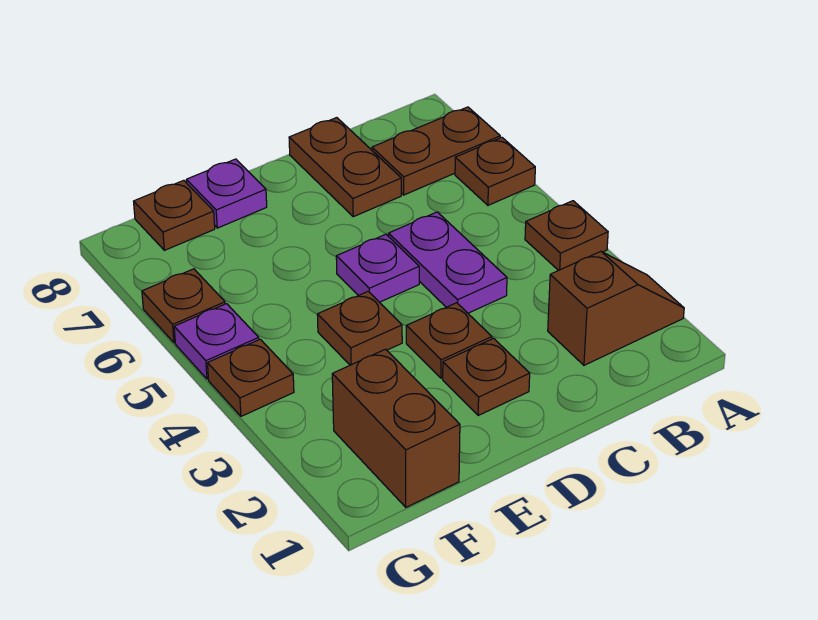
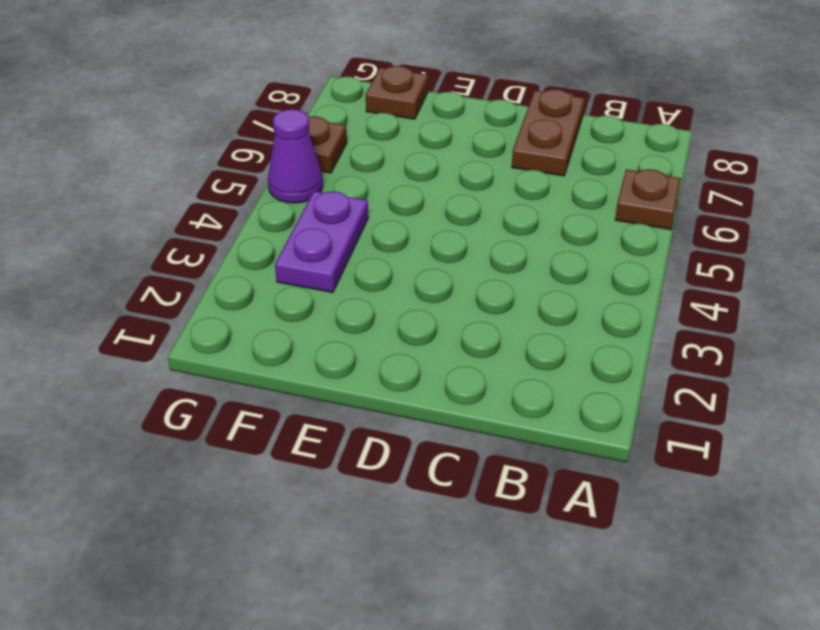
purple 1x2 plate [275,191,368,293] -> purple 1x2 plate moved to [389,212,507,313]
purple 1x1 cone [268,109,323,203] -> purple 1x1 plate [174,304,259,379]
none -> brown 1x2 slope [548,251,684,365]
none -> brown 1x1 plate [525,201,608,271]
none -> brown 1x2 plate [372,107,500,195]

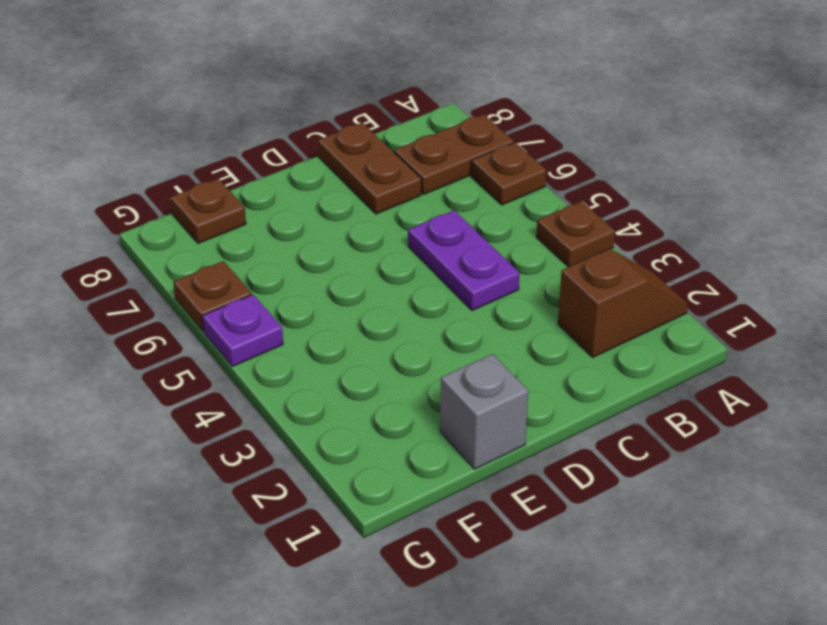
grey 1x1 brick [440,354,528,469] -> none
none -> brown 1x1 plate [443,338,530,415]
none -> brown 1x1 plate [406,303,492,378]
none -> purple 1x1 plate [336,234,419,302]

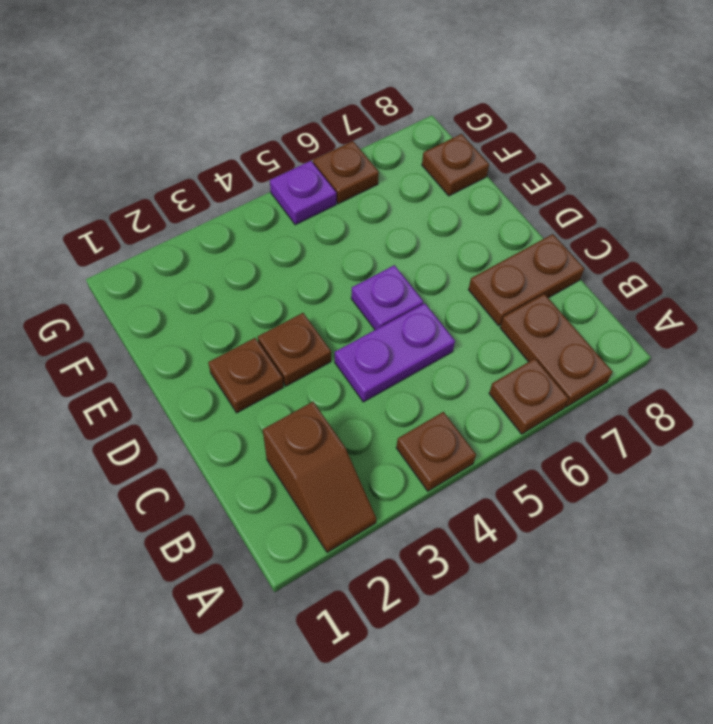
none -> brown 1x1 plate [317,291,402,365]
none -> purple 1x1 plate [186,159,267,228]
none -> brown 1x2 brick [332,349,460,507]

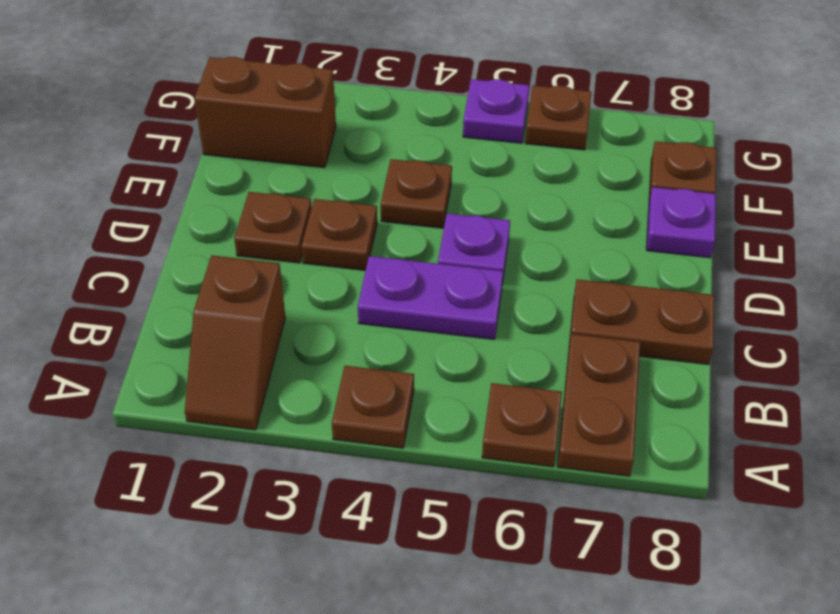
none -> brown 1x1 plate [207,339,294,416]

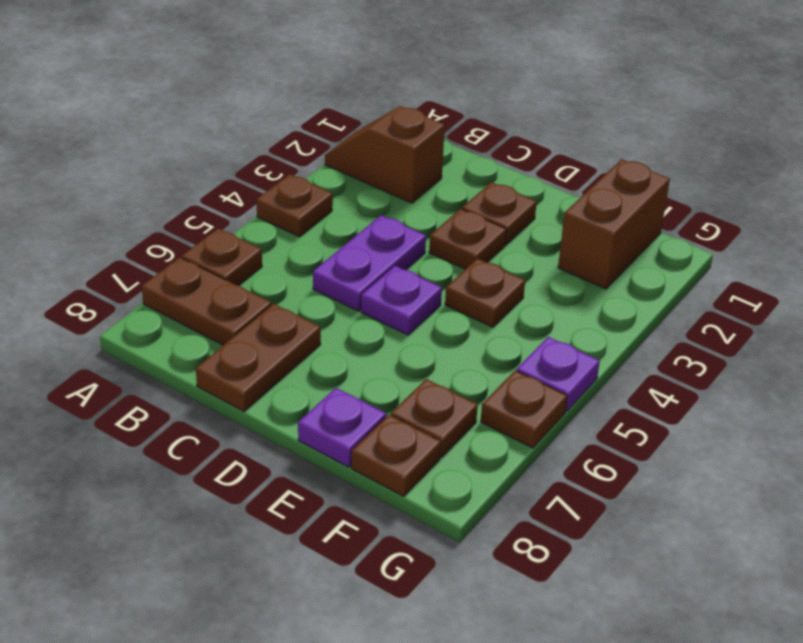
brown 1x1 plate [391,379,478,458] -> brown 1x1 plate moved to [207,339,294,416]

